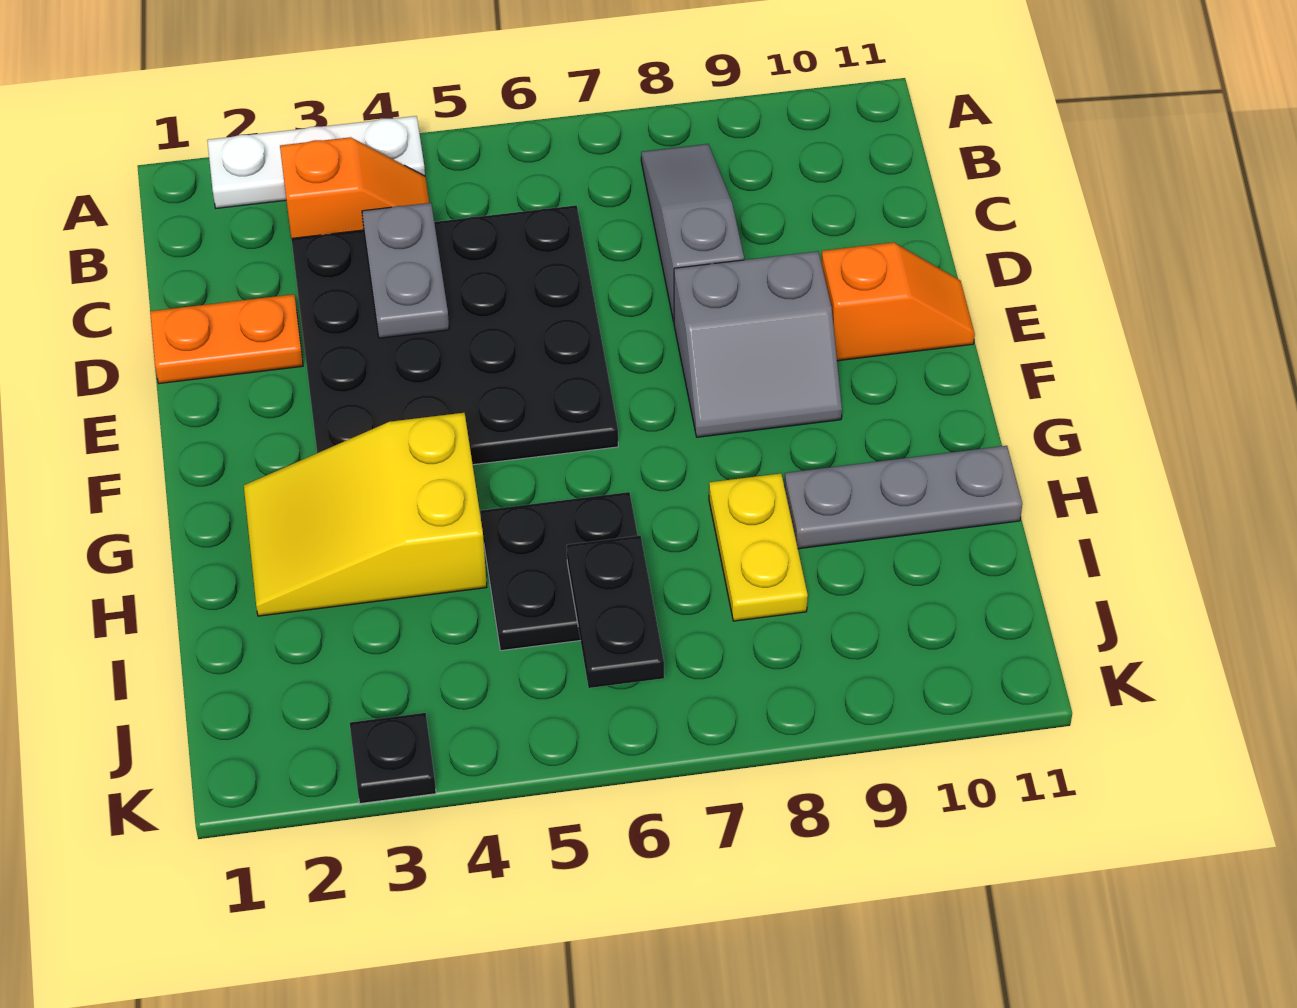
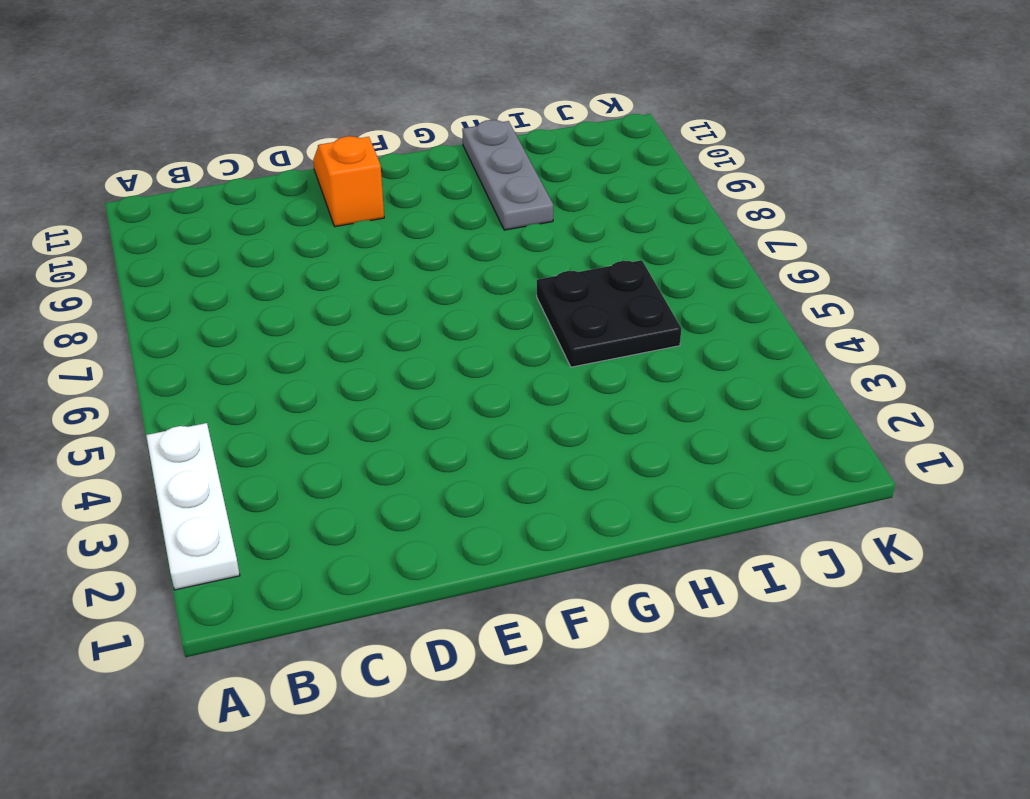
none -> orange 1x2 slope [280,137,429,238]
none -> grey 1x3 slope [641,144,744,322]
none -> black 4x4 plate [291,205,618,465]

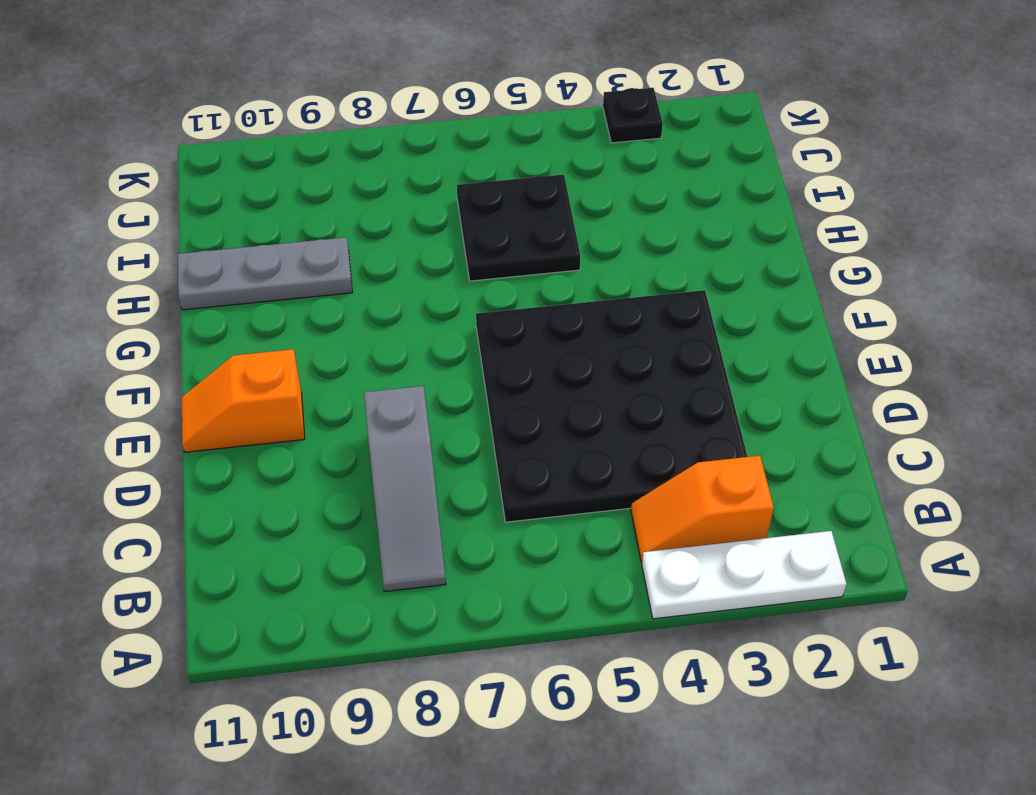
none -> orange 1x2 plate [150,294,303,384]
none -> grey 2x2 slope [674,251,842,437]
none -> yellow 2x3 slope [244,413,487,616]

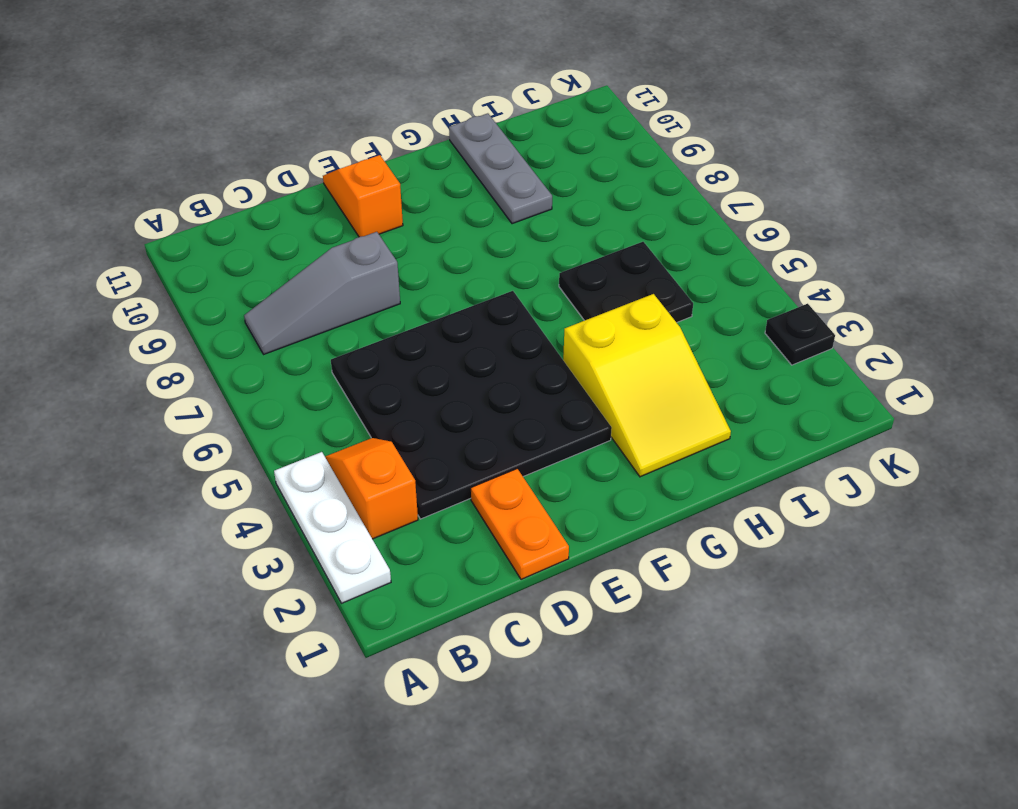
none -> grey 2x2 slope [674,251,842,437]
none -> yellow 1x2 plate [709,473,808,621]
none -> grey 1x2 plate [362,203,449,338]

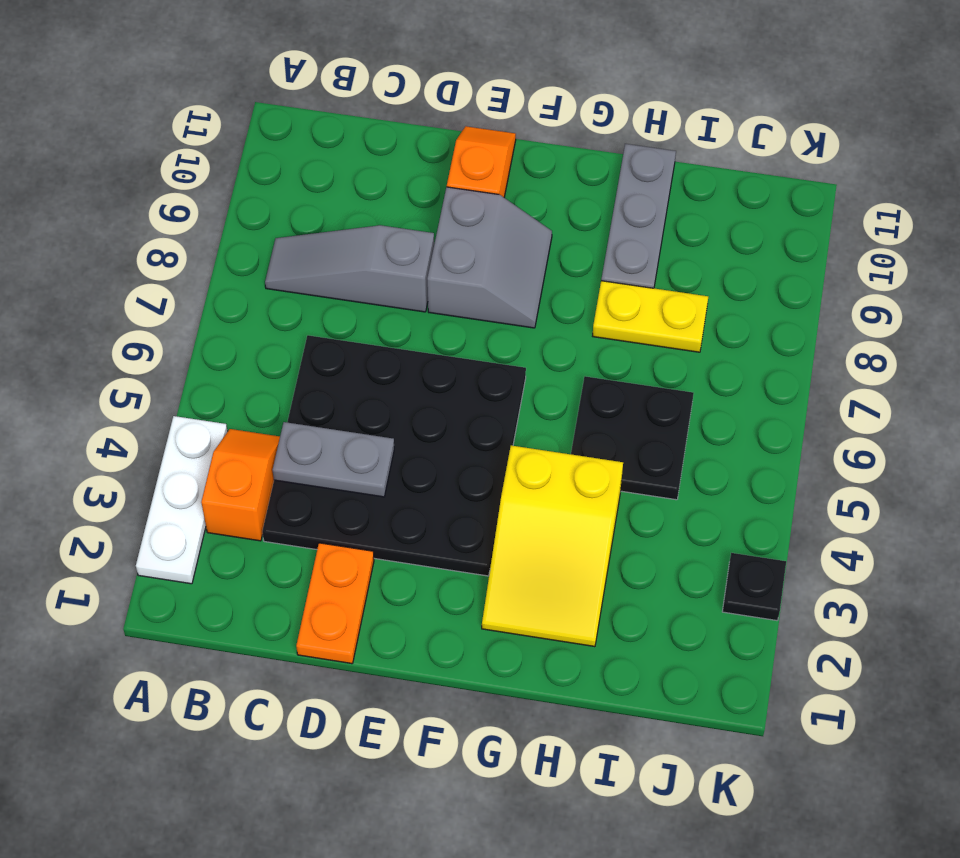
none -> black 1x2 plate [567,536,664,688]

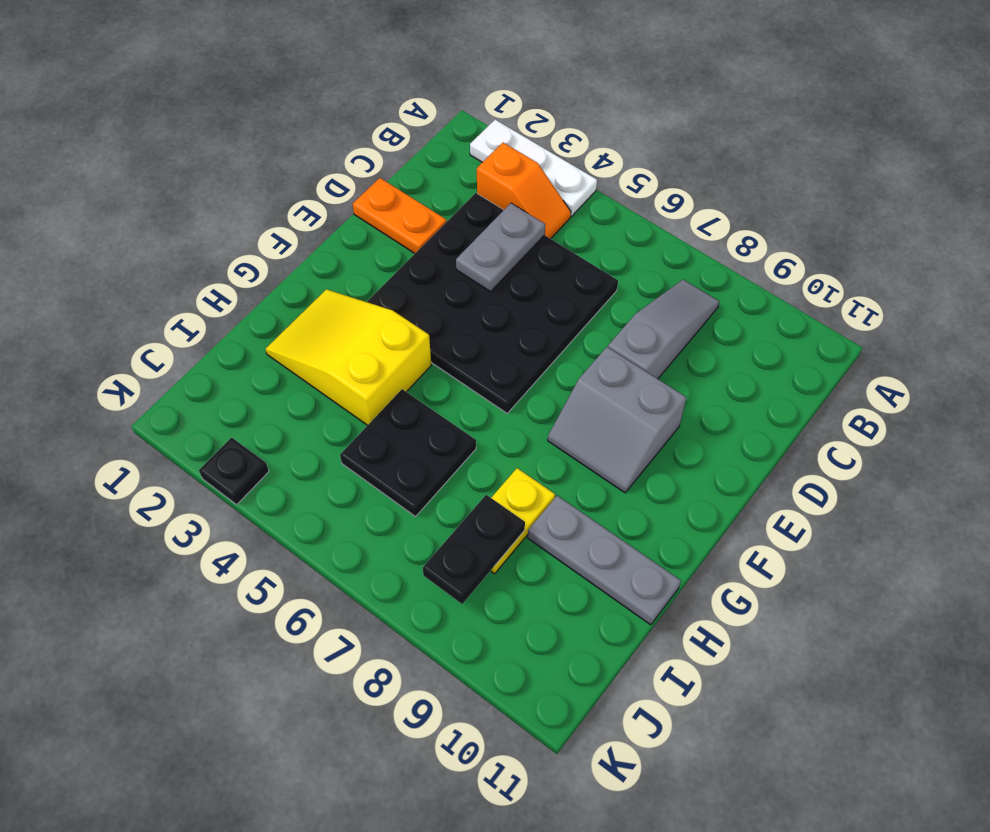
black 1x2 plate [423,495,525,604] -> black 1x2 plate moved to [567,536,664,688]
none -> orange 1x2 slope [821,242,975,361]

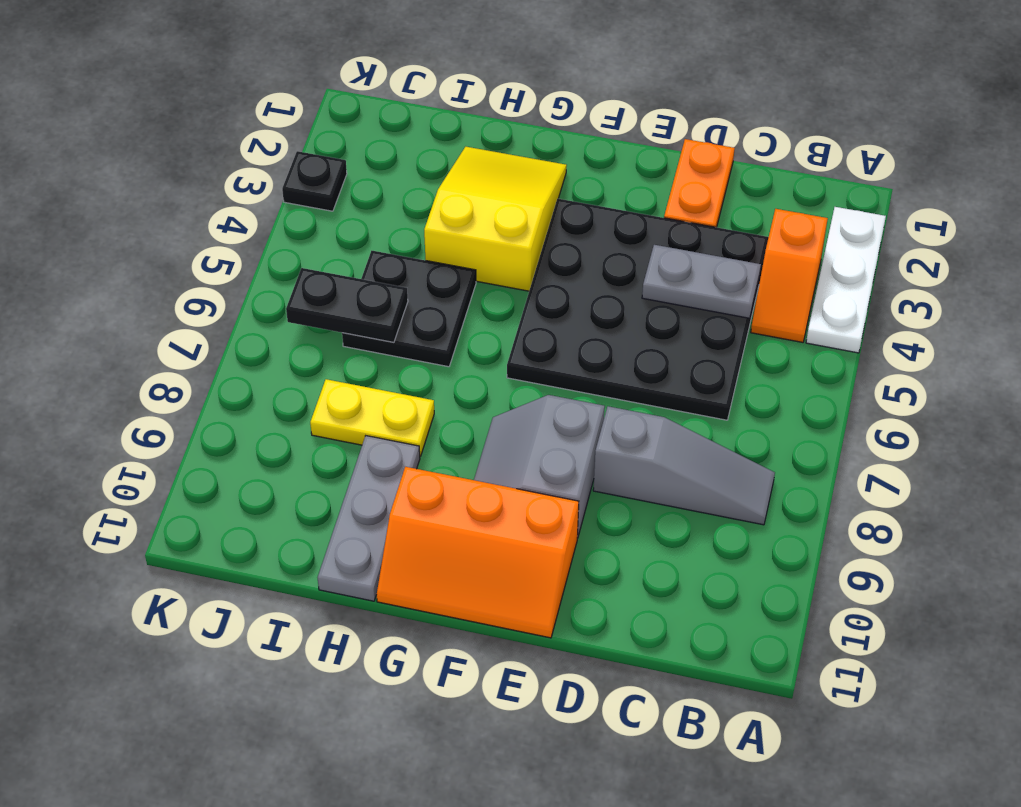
orange 2x3 slope [377,467,579,638] -> orange 1x2 slope [821,242,975,361]

